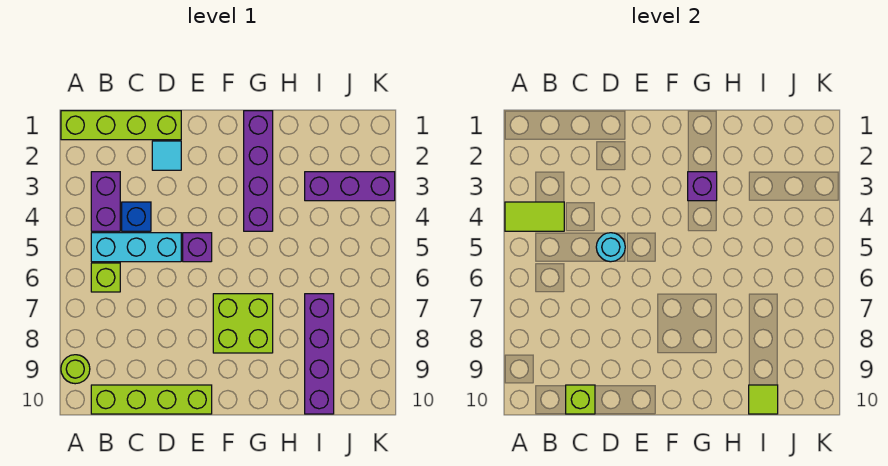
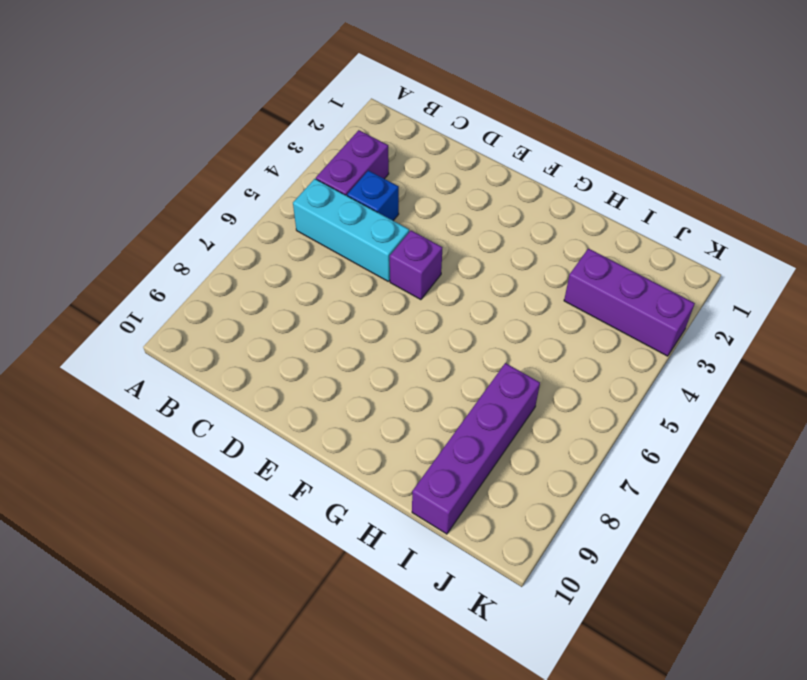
none -> lime 1x4 brick [61,111,181,140]
none -> lime 1x1 round brick [61,355,90,384]
none -> lime 1x1 brick [91,263,120,292]

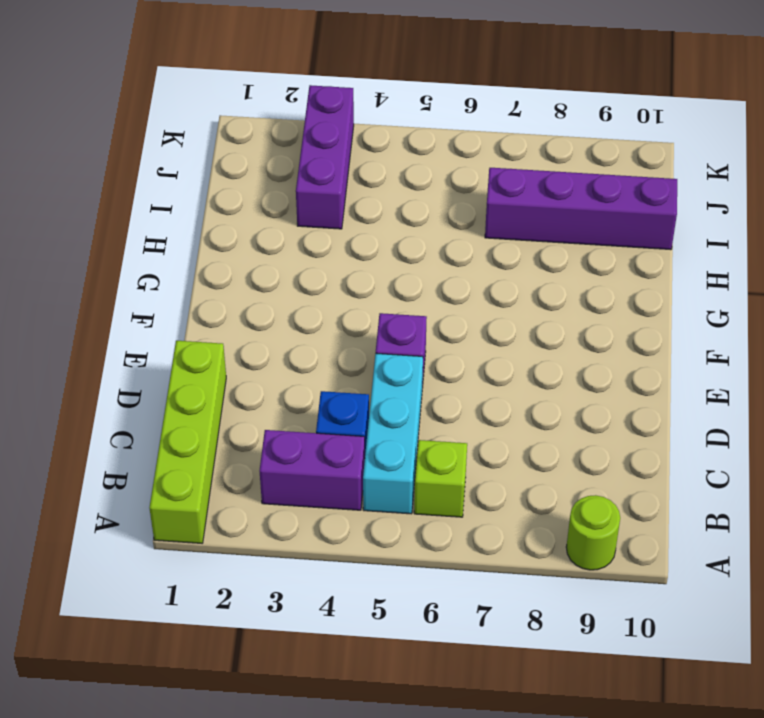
none -> lime 1x4 brick [91,385,212,414]
none -> cyan 1x1 tile [152,141,181,170]
none -> lime 2x2 brick [213,294,273,353]

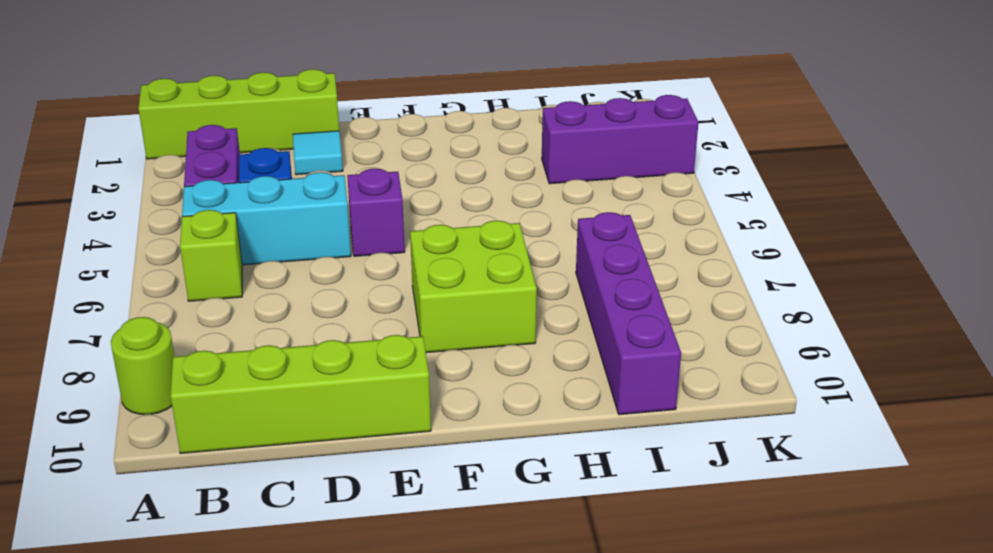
none -> purple 1x4 brick [244,111,273,231]
none -> lime 1x2 tile [505,202,564,231]
none -> lime 1x1 brick [566,385,595,414]

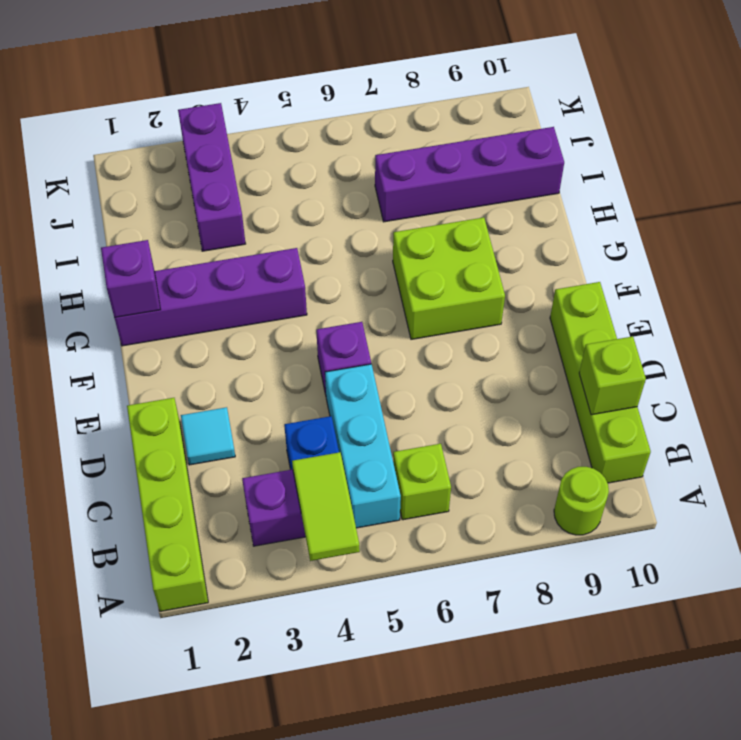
purple 1x1 brick [101,240,161,318] -> purple 1x1 brick moved to [688,172,717,201]
none -> cyan 1x1 round brick [596,233,625,262]
none -> lime 1x1 tile [749,385,778,414]

